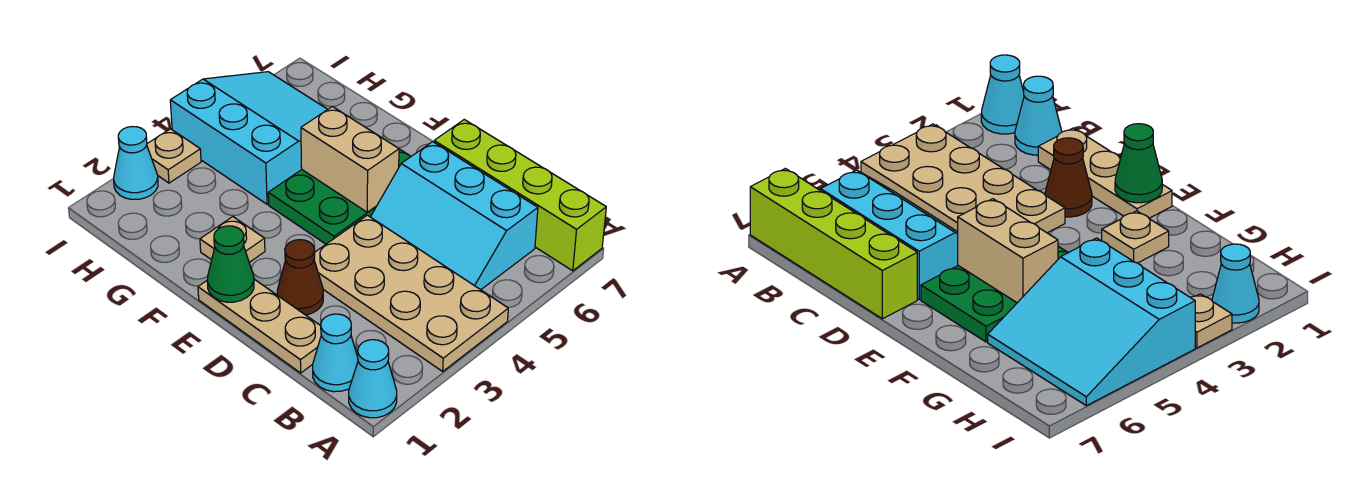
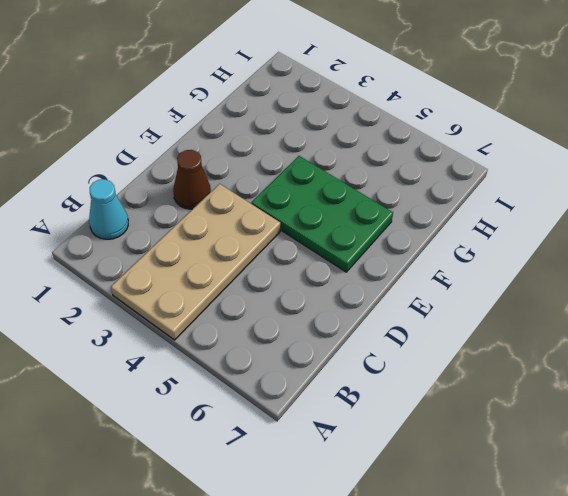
none -> cyan 1x1 cone [349,340,397,418]
none -> lime 1x4 brick [434,120,606,271]
none -> cyan 2x3 slope [371,142,538,290]

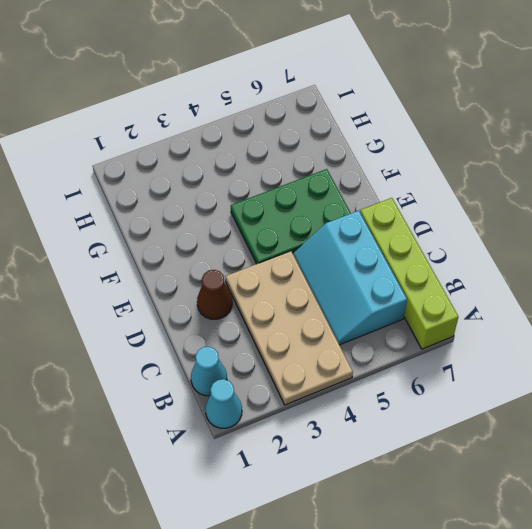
none -> tan 1x3 plate [198,279,321,373]
none -> tan 1x1 plate [200,217,265,262]
none -> cyan 3x3 slope [170,72,328,204]

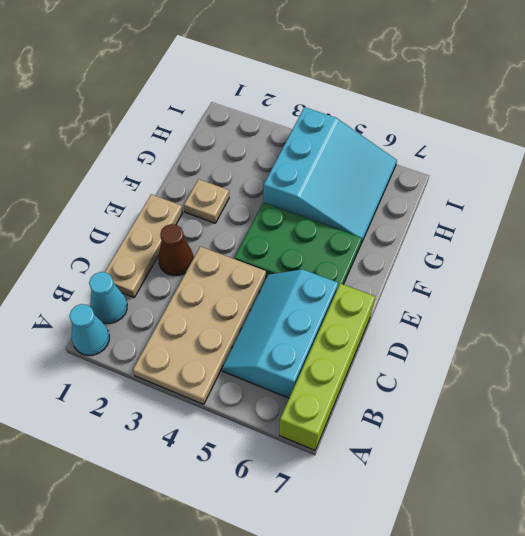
none -> cyan 1x1 cone [114,127,158,199]
none -> tan 1x1 plate [147,129,201,183]
none -> green 1x1 cone [207,226,254,302]

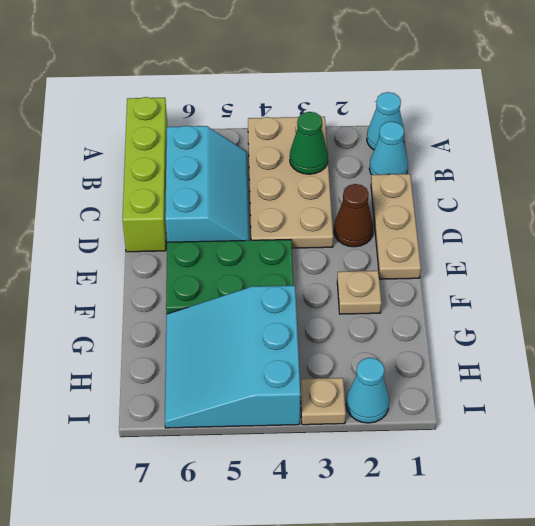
green 1x1 cone [290,112,328,174] -> green 1x1 cone moved to [207,226,254,302]
none -> tan 1x2 brick [301,107,399,212]

